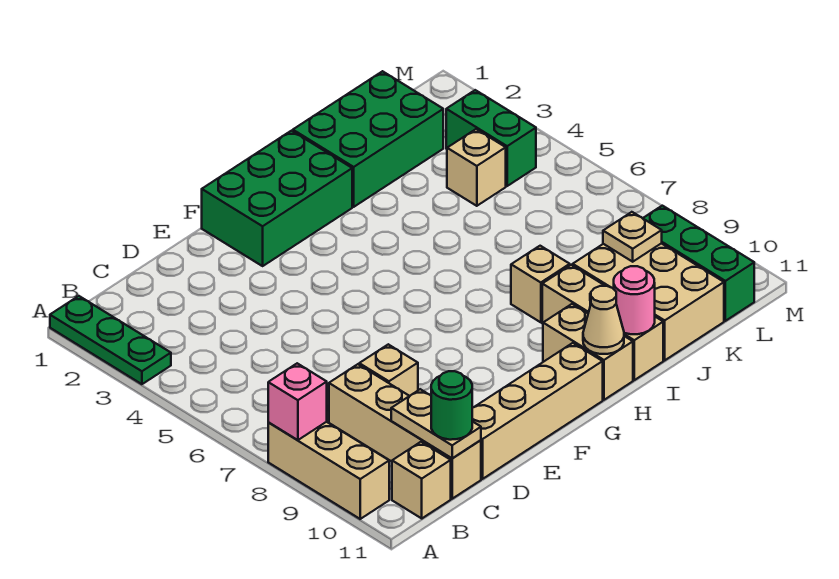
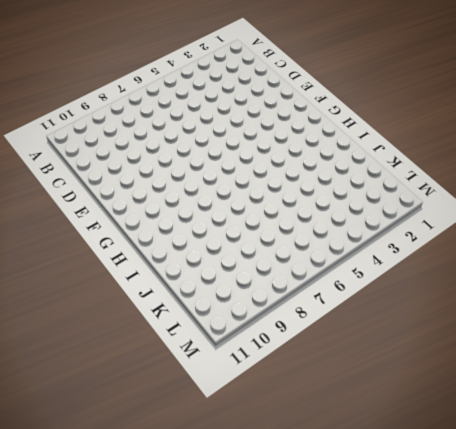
none -> green 1x3 plate [50,296,171,384]
none -> tan 1x3 brick [268,422,389,519]
none -> tan 1x1 brick [392,442,451,518]

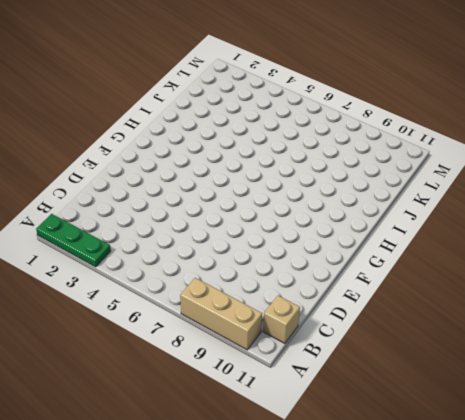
none -> tan 1x4 brick [329,364,481,499]
none -> tan 1x1 brick [359,344,418,396]
none -> tan 1x4 brick [472,343,603,479]

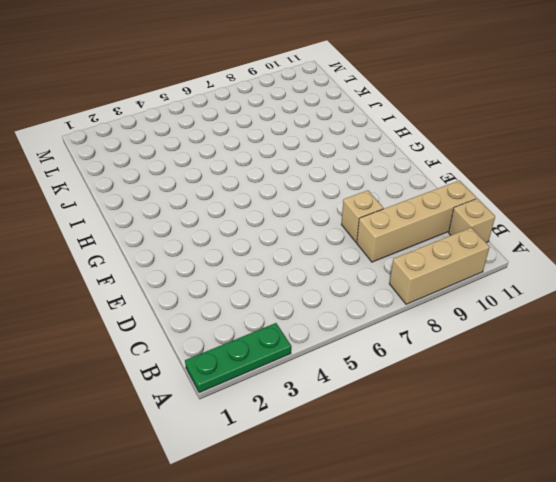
none -> tan 1x4 brick [472,343,603,479]
none -> green 2x3 brick [202,131,352,266]
none -> tan 1x2 brick [543,304,633,400]

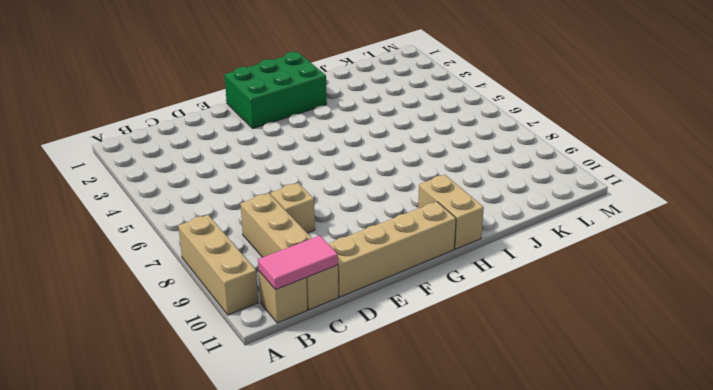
pink 1x2 tile [258,236,338,290] -> tan 1x2 plate [391,389,481,458]
none -> green 1x3 plate [50,296,171,384]
none -> green 2x3 brick [293,71,443,207]
none -> tan 1x1 brick [511,246,570,322]

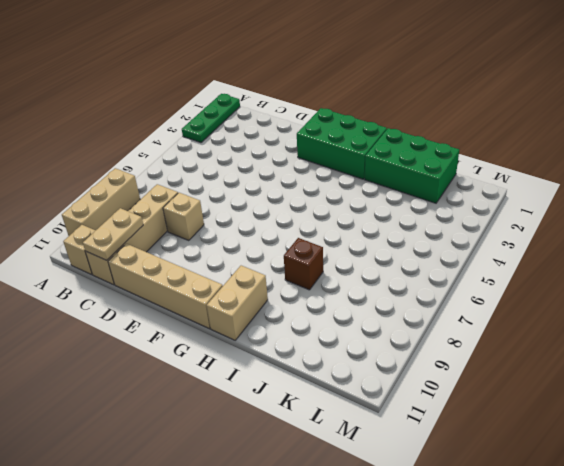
brown 1x1 brick [284,238,323,290] -> tan 1x1 brick [511,246,570,322]
none -> tan 1x3 brick [542,265,663,380]
none -> tan 2x3 brick [573,243,724,360]
none -> tan 1x1 brick [447,129,506,206]

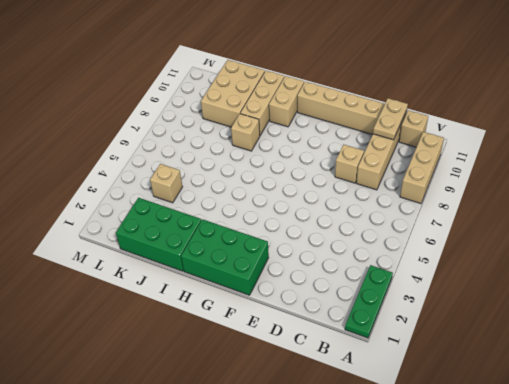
none -> green 1x2 brick [446,90,536,186]
none -> green 1x3 brick [643,206,754,321]
none -> pink 1x1 brick [268,363,327,440]

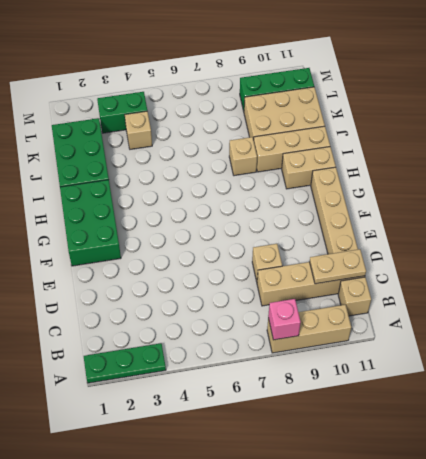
none -> tan 1x1 cone [583,286,624,354]
none -> pink 1x1 round brick [614,266,655,334]
none -> tan 1x1 plate [603,212,662,262]

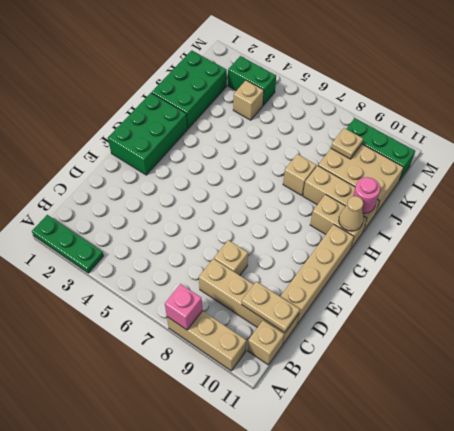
none -> green 1x1 round brick [431,371,472,440]

